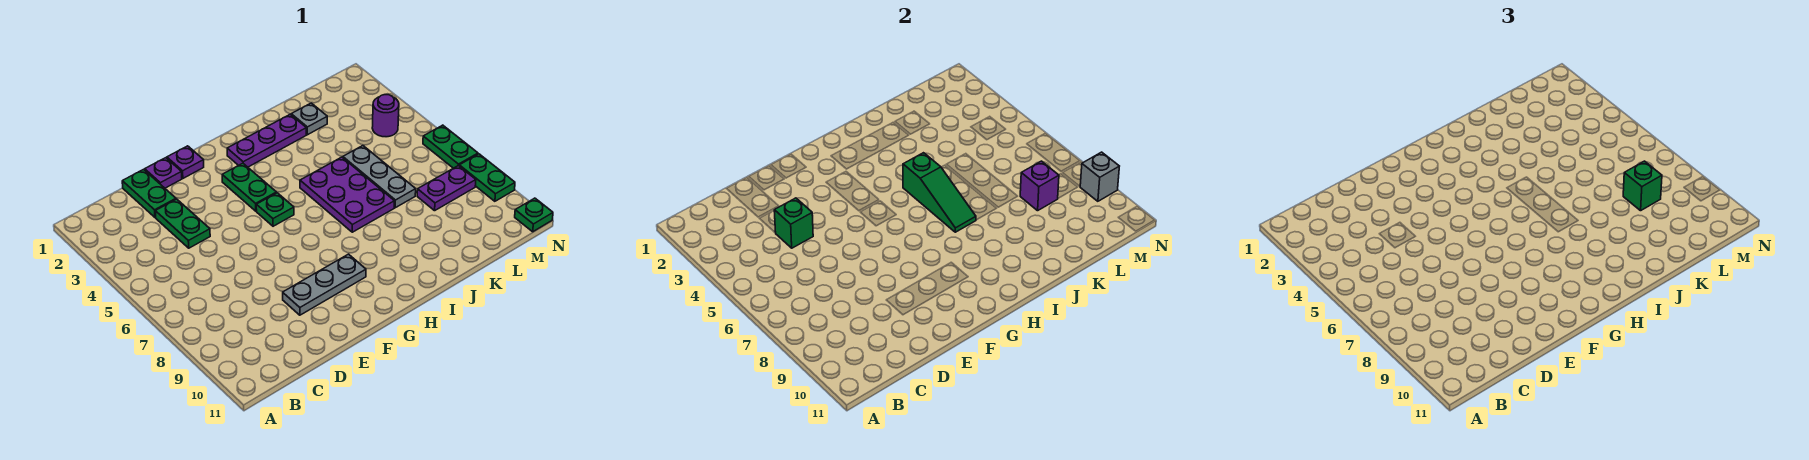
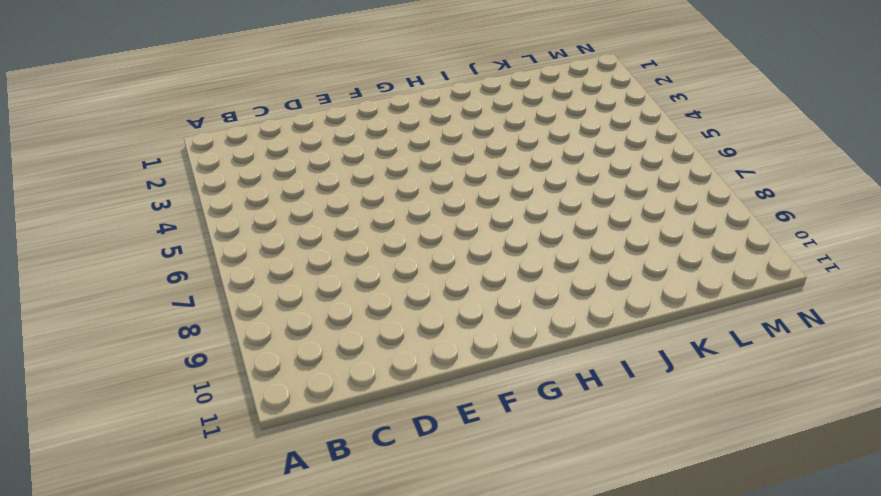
none -> green 1x2 plate [122,169,176,217]
none -> green 1x2 plate [155,199,210,248]
none -> purple 1x1 plate [145,158,182,188]

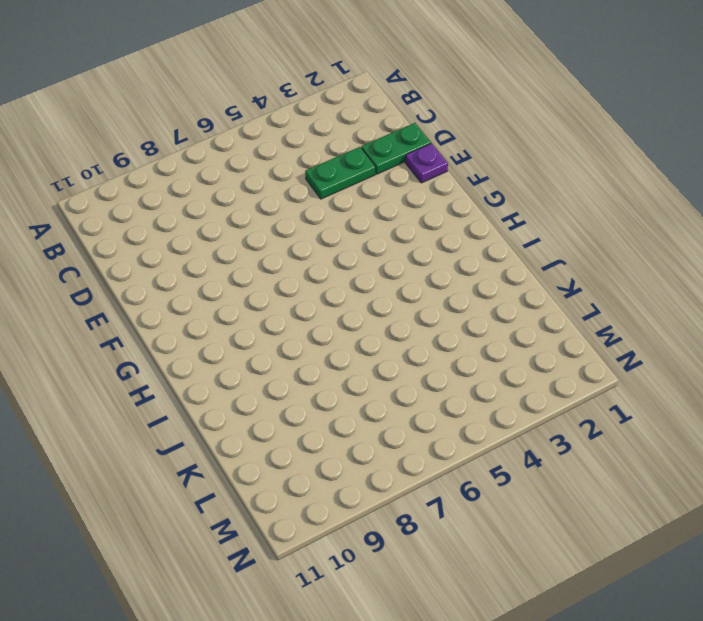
none -> grey 1x3 plate [283,254,366,315]
none -> purple 1x1 plate [167,146,204,178]
none -> green 1x2 plate [222,163,276,211]

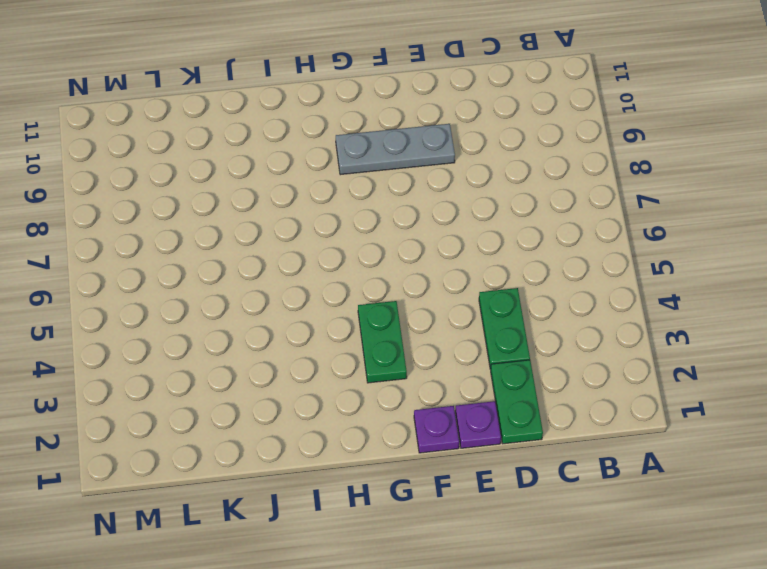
none -> green 1x1 plate [256,193,294,226]
none -> purple 1x3 plate [227,114,306,167]
none -> purple 2x3 plate [300,157,394,232]

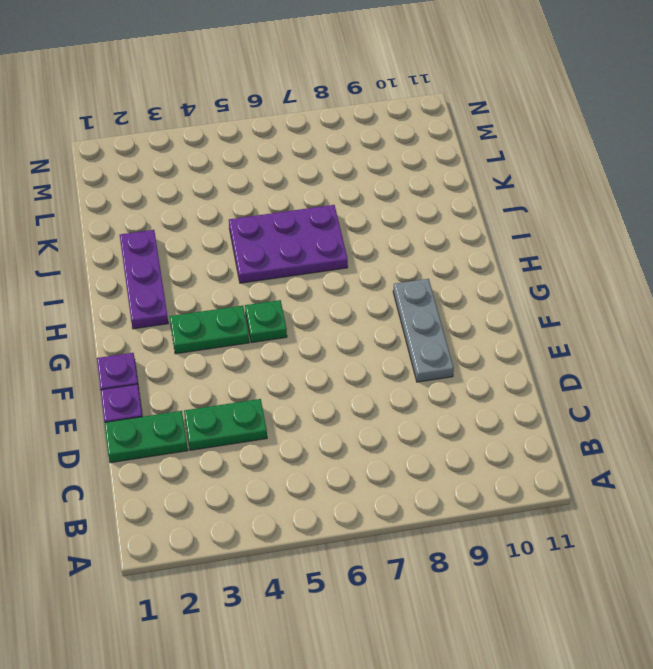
none -> grey 1x1 plate [291,103,327,135]
none -> grey 1x3 plate [343,146,416,208]
none -> purple 1x2 plate [417,166,476,211]

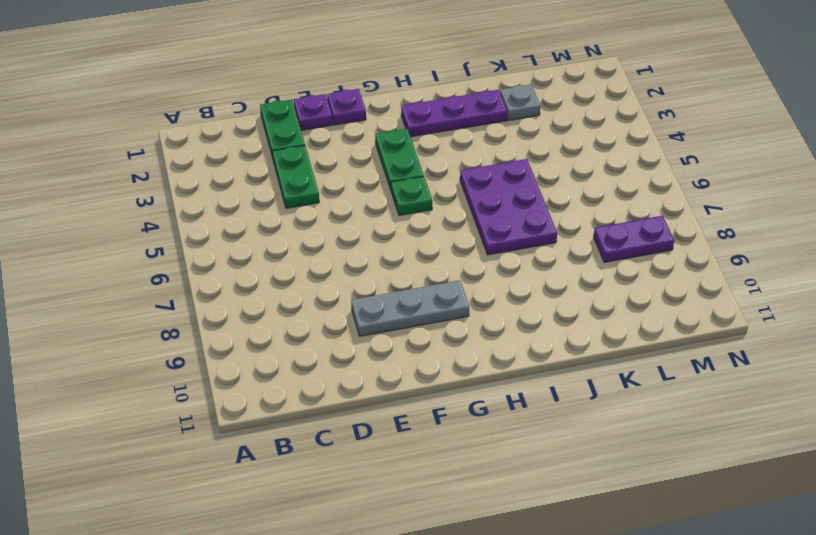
none -> grey 1x3 plate [343,146,416,208]
none -> purple 1x1 round brick [372,95,399,137]
none -> green 1x2 plate [423,125,478,168]

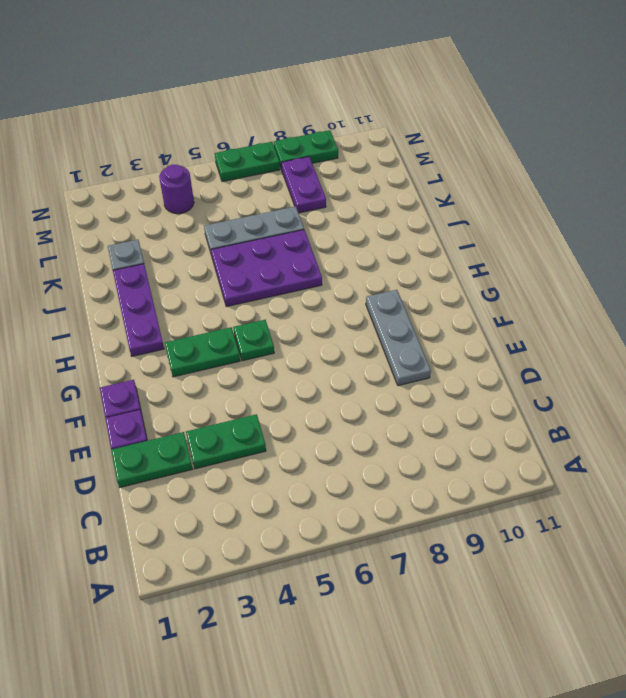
none -> green 1x1 plate [515,198,553,232]
none -> green 1x1 brick [774,198,813,248]
none -> green 1x3 slope [903,153,976,232]

